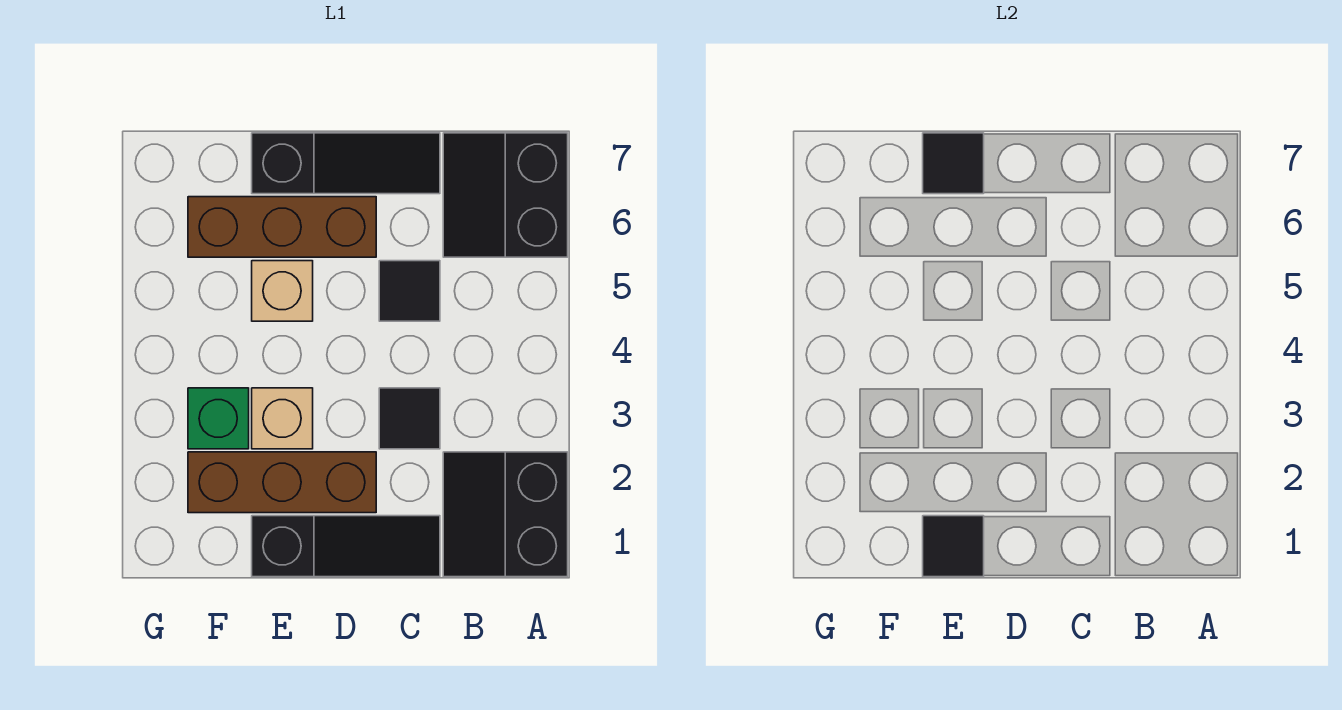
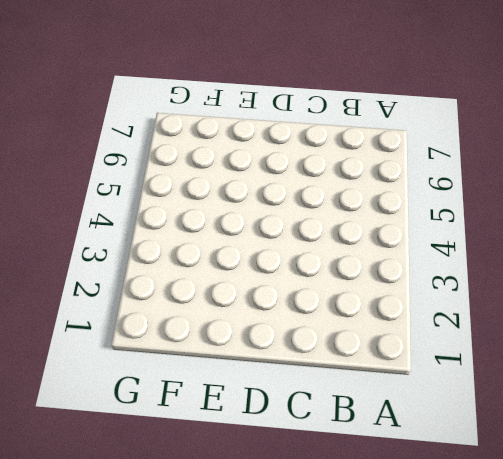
none -> black 2x2 slope [443,452,568,577]
none -> black 2x2 slope [443,133,568,257]
none -> black 1x3 slope [252,516,440,577]

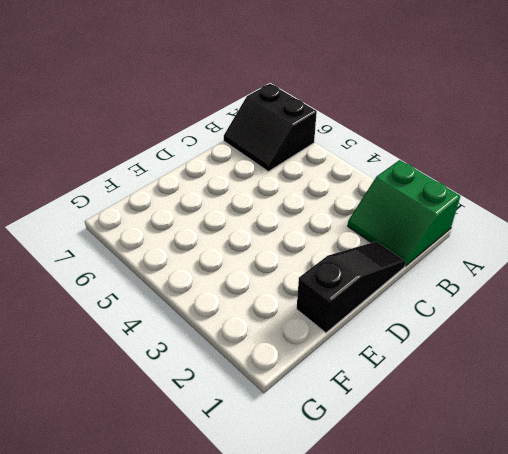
green 2x2 slope [348,160,460,266] -> black 2x2 slope [443,452,568,577]
none -> black 1x1 tile [379,388,440,449]
none -> black 1x1 tile [379,261,440,321]
none -> black 1x3 slope [252,133,440,194]

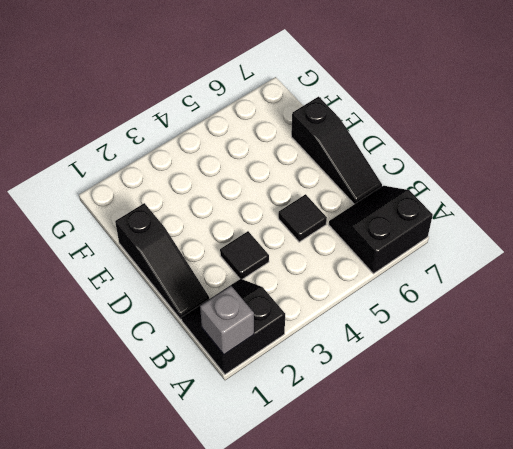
grey 1x1 brick [200,286,254,355] -> none
none -> brown 1x3 brick [188,452,376,513]
none -> brown 1x3 brick [188,197,376,257]
none -> tan 1x1 brick [252,388,313,449]

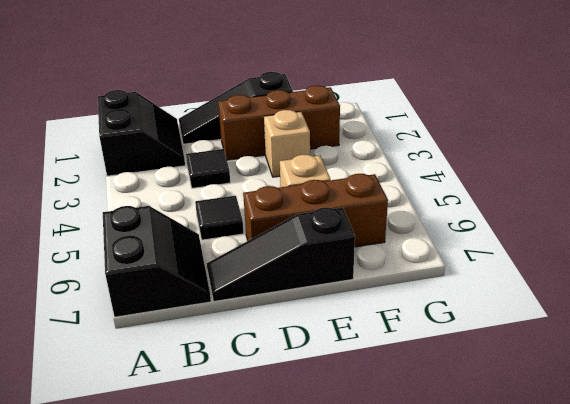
none -> green 1x1 brick [188,388,249,449]
none -> black 1x1 tile [923,516,984,577]
none -> black 1x1 tile [923,133,984,194]

